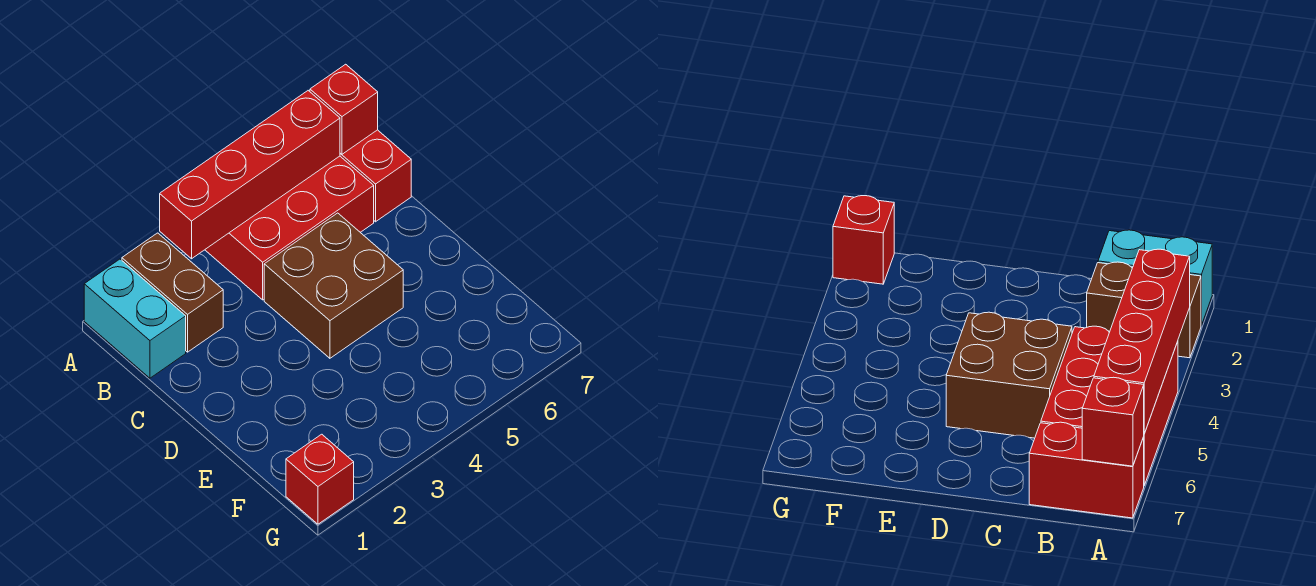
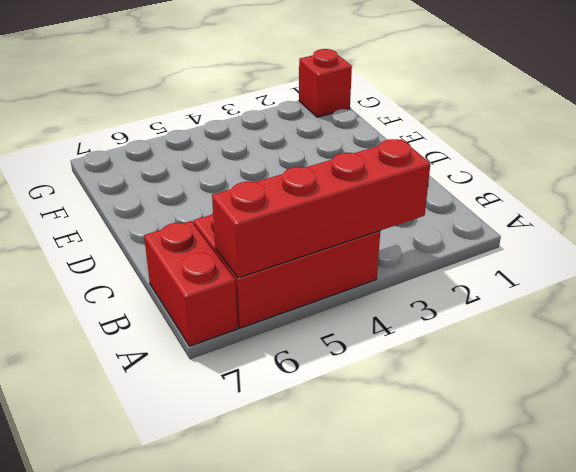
none -> cyan 1x2 brick [84,259,186,378]
none -> brown 1x2 brick [122,233,223,352]

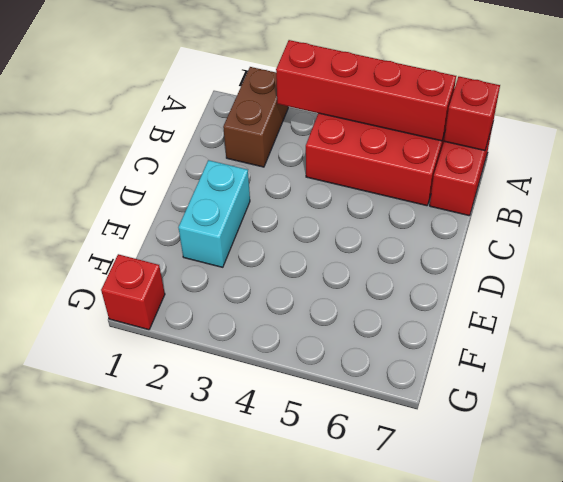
cyan 1x2 brick [178,160,250,267] -> cyan 1x2 brick moved to [84,259,186,378]
none -> brown 2x2 brick [264,213,403,358]

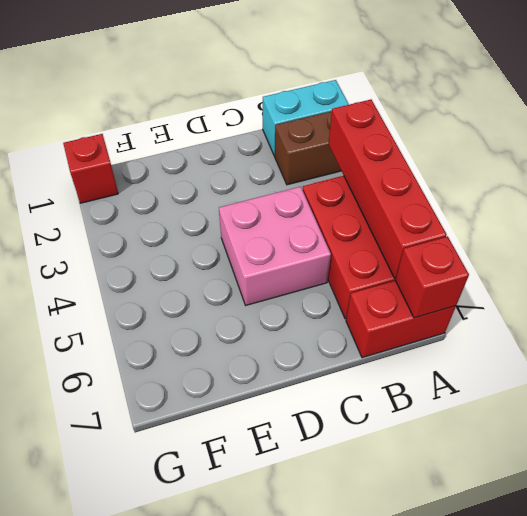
pink 2x2 brick [219,187,331,305] -> brown 2x2 brick [264,213,403,358]

